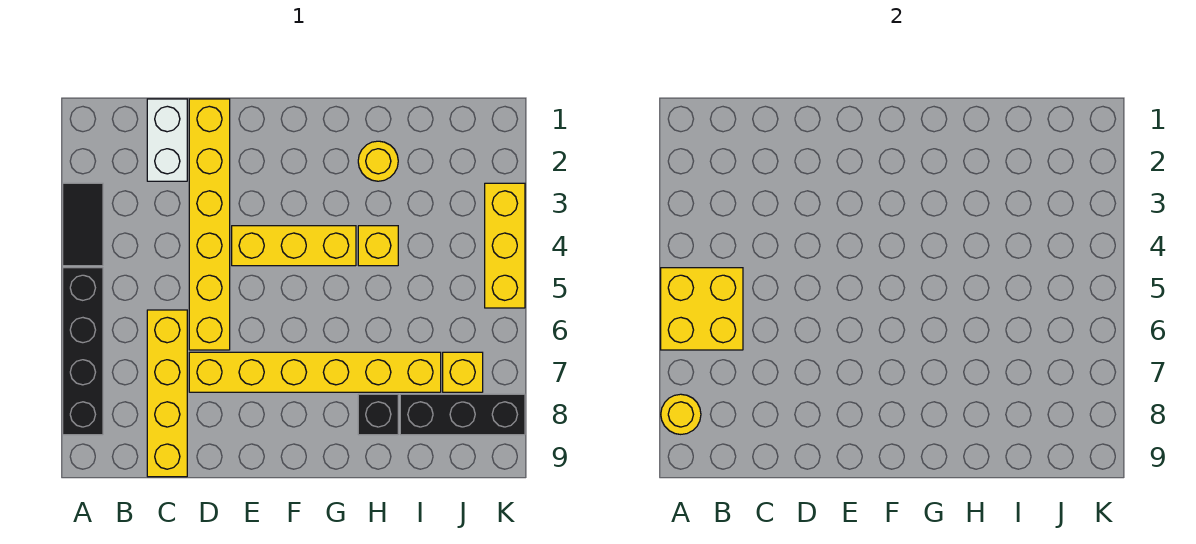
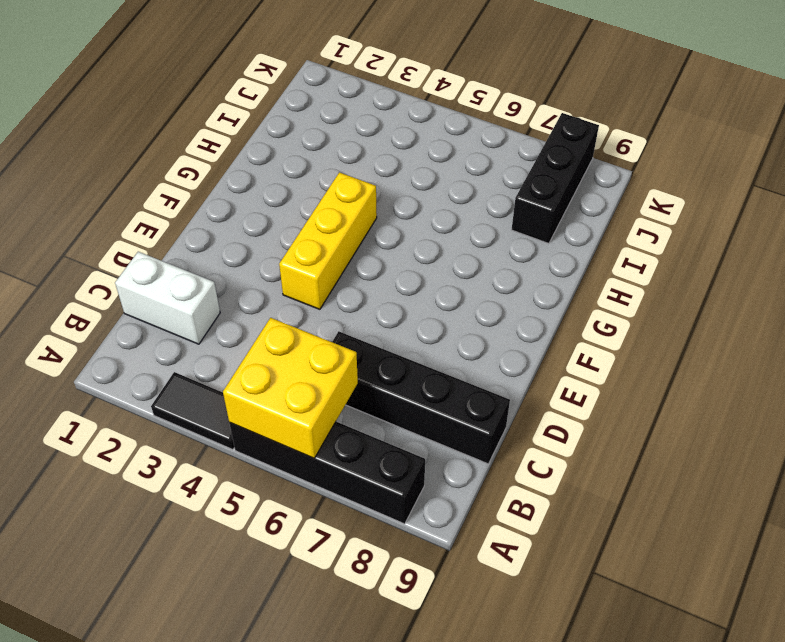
black 1x4 brick [332,332,510,464] -> yellow 1x4 brick [147,310,187,477]
none -> yellow 1x6 brick [189,99,230,350]
none -> yellow 1x6 brick [189,352,441,392]
none -> yellow 1x1 round brick [358,141,398,181]

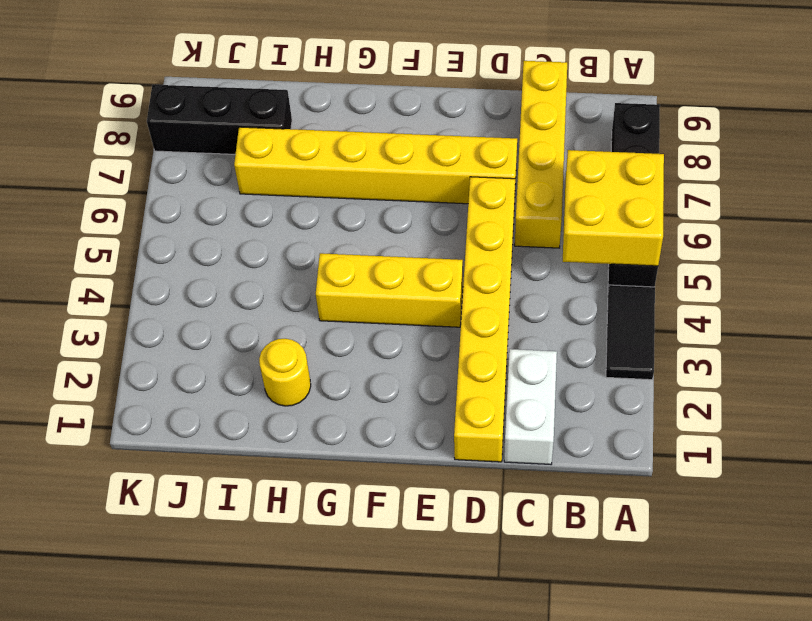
none -> yellow 1x1 brick [358,226,398,266]
none -> black 1x1 brick [358,394,398,435]
none -> yellow 1x1 brick [443,352,483,392]

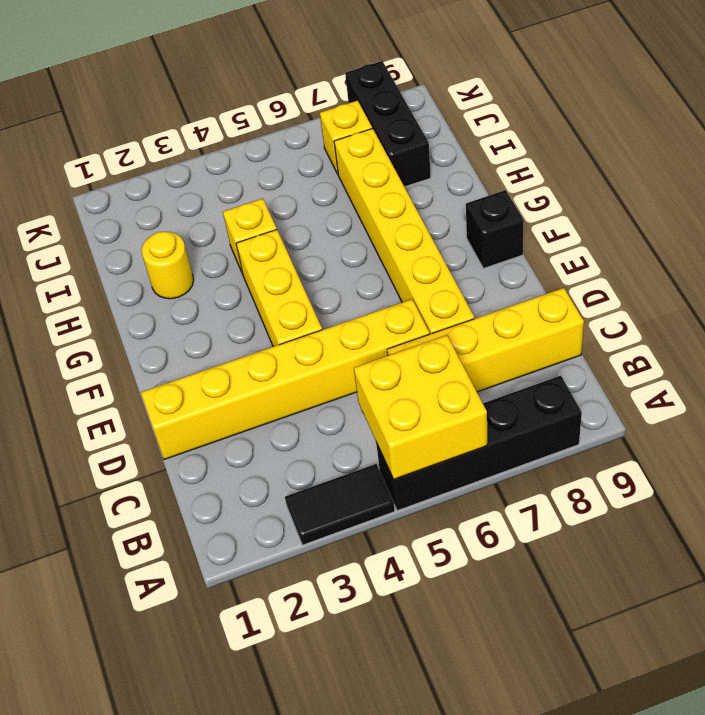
black 1x1 brick [466,190,524,268] -> black 1x1 brick moved to [358,394,398,435]
none -> white 1x2 brick [147,99,187,181]
none -> yellow 1x3 brick [485,183,525,308]
none -> yellow 1x1 round brick [661,394,701,434]

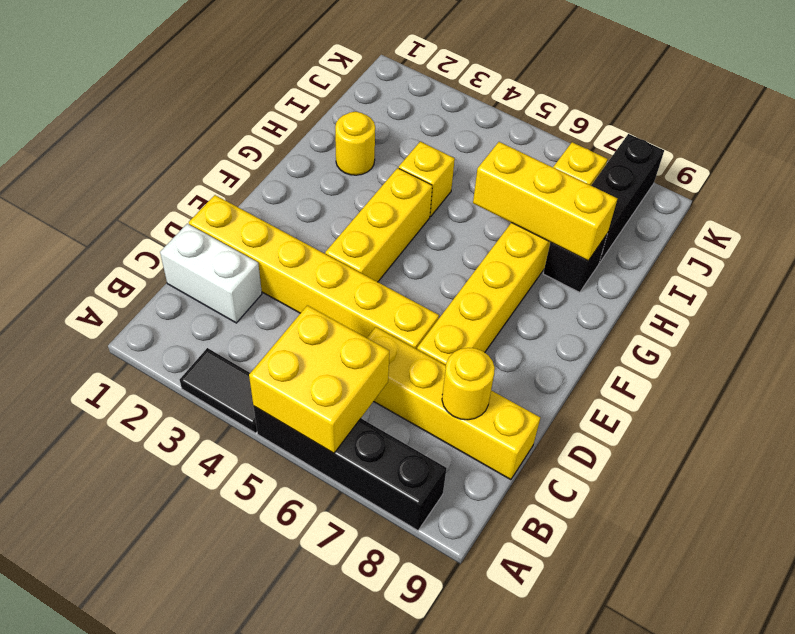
yellow 1x1 round brick [442,348,495,420] -> yellow 1x1 round brick moved to [661,394,701,434]
yellow 1x3 brick [473,142,617,261] -> yellow 1x3 brick moved to [485,183,525,308]

